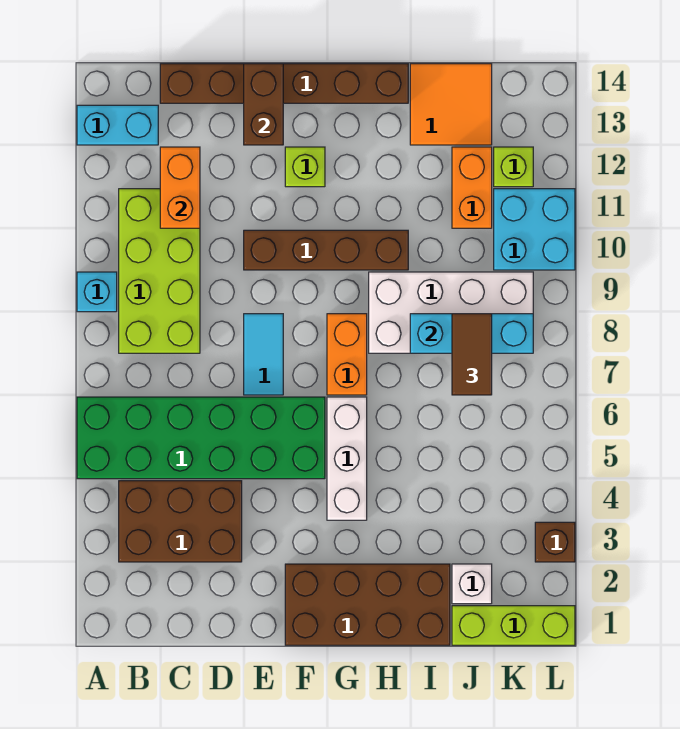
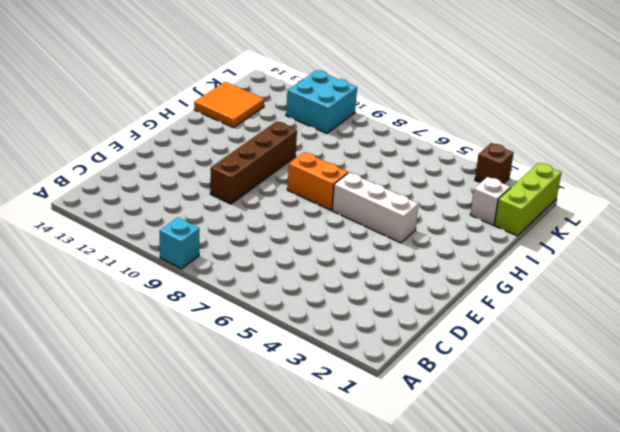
none -> green 2x6 brick [77,397,325,479]
none -> cyan 1x2 brick [77,105,158,145]
none -> brown 2x3 brick [119,481,242,562]

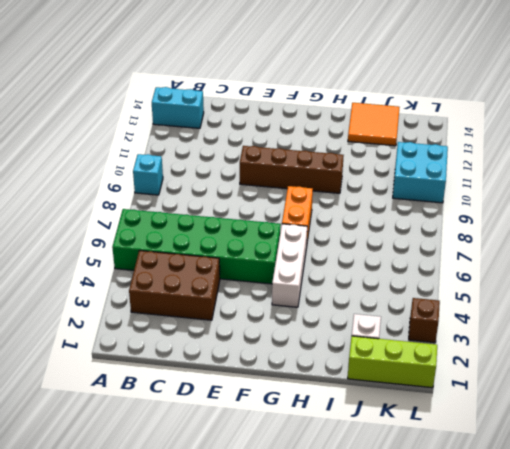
none -> lime 2x4 brick [119,189,200,353]
none -> brown 1x6 brick [160,64,408,103]
none -> cyan 1x2 tile [244,314,283,395]

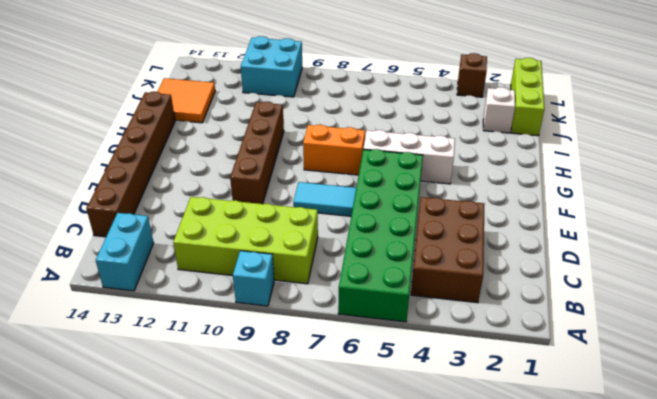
none -> brown 2x4 brick [285,564,450,645]
none -> lime 1x1 brick [285,147,325,187]
none -> white 2x4 brick [369,272,533,353]

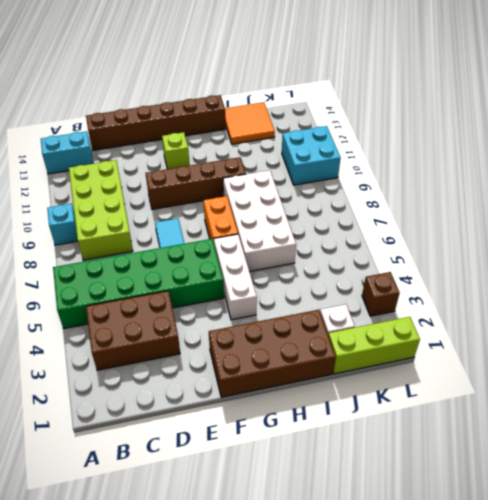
white 2x4 brick [223,170,296,272] -> white 2x4 brick turned to [369,272,533,353]
none -> orange 1x2 brick [452,147,492,228]
none -> lime 1x1 brick [494,147,533,187]
none -> orange 1x2 brick [160,147,200,228]

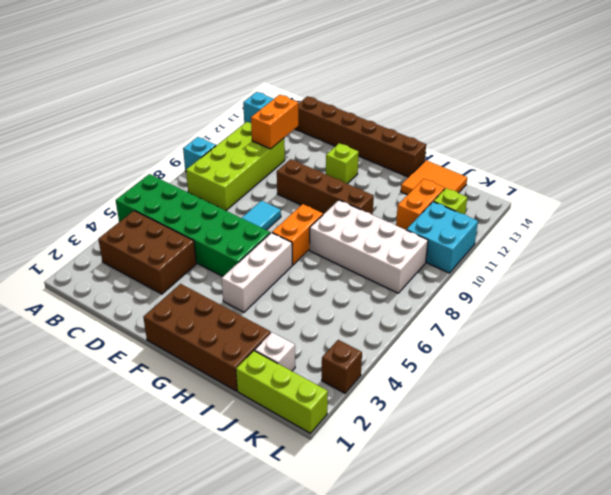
none -> brown 1x2 brick [244,64,283,145]
none -> cyan 1x3 brick [410,314,533,353]
none -> brown 1x2 tile [452,314,492,395]

